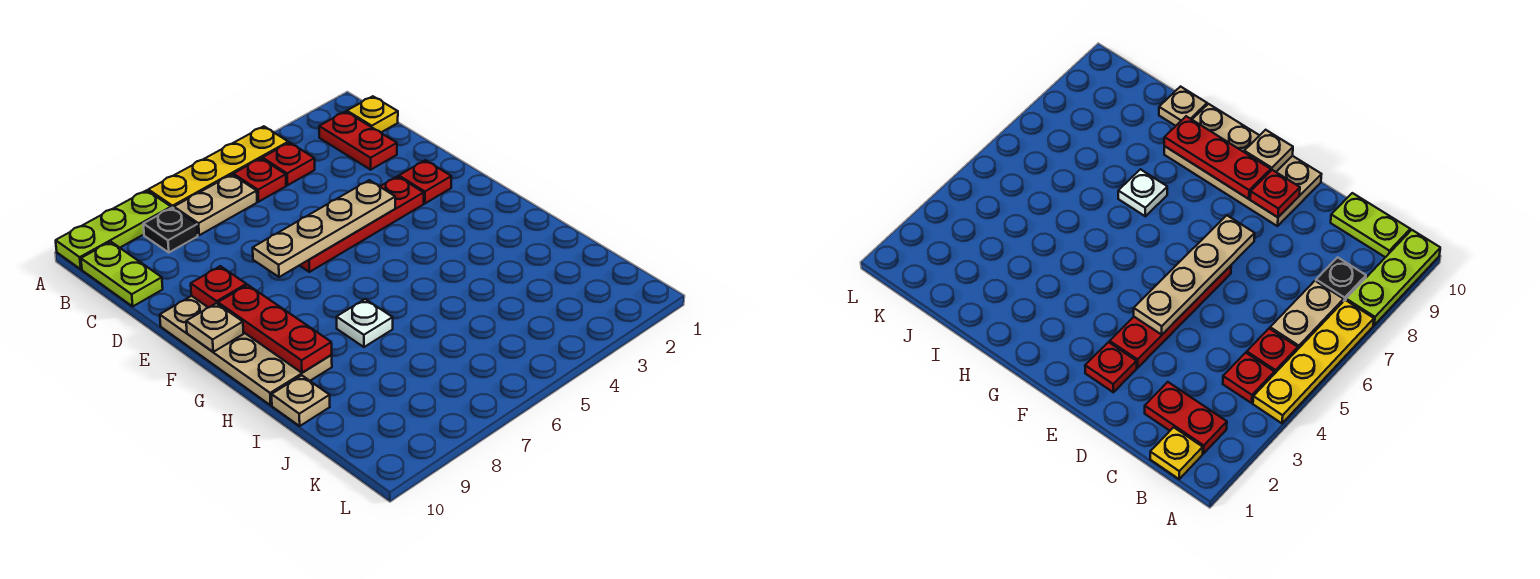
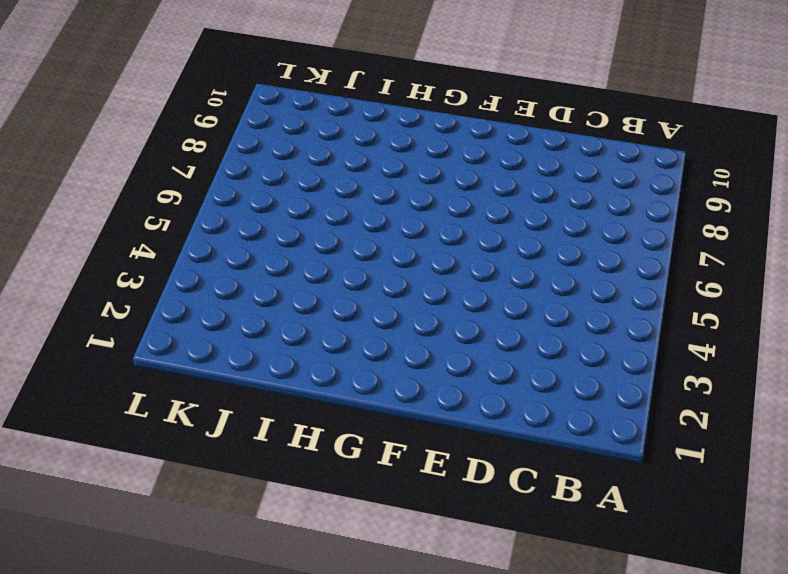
none -> yellow 1x4 plate [148,126,288,208]
none -> lime 1x3 plate [56,190,171,269]
none -> yellow 1x1 plate [347,96,398,132]

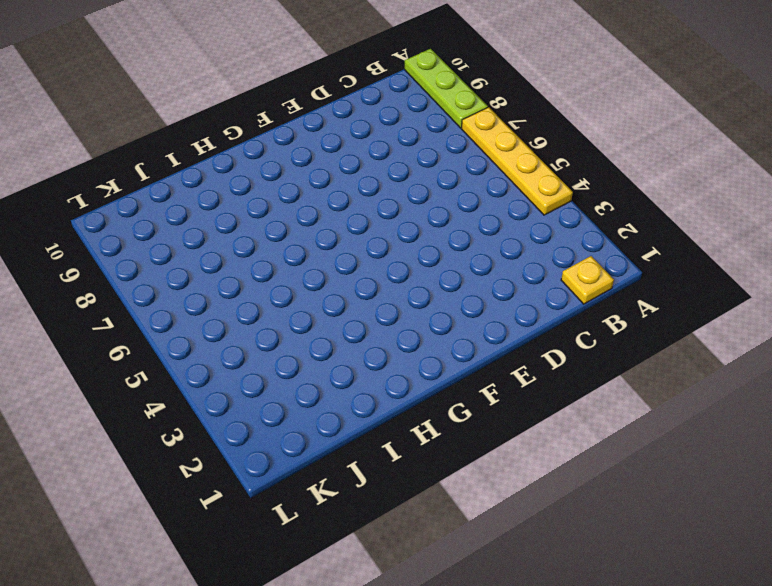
none -> red 1x2 plate [319,111,397,170]
none -> red 1x1 plate [262,143,315,185]
none -> red 1x1 plate [233,159,286,202]

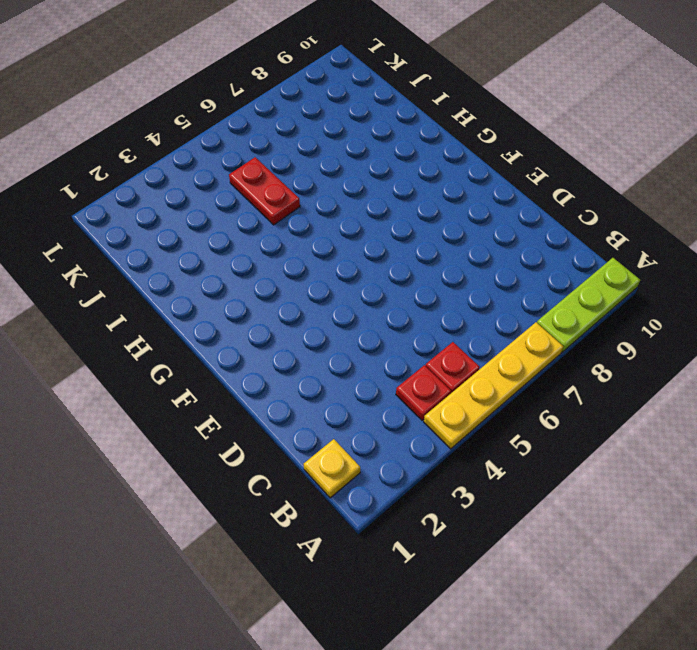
red 1x2 plate [229,157,300,225] -> red 1x2 plate moved to [319,111,397,170]
none -> tan 1x2 plate [174,175,257,235]
none -> black 1x1 plate [143,208,198,252]
none -> lime 1x2 plate [81,242,163,306]

